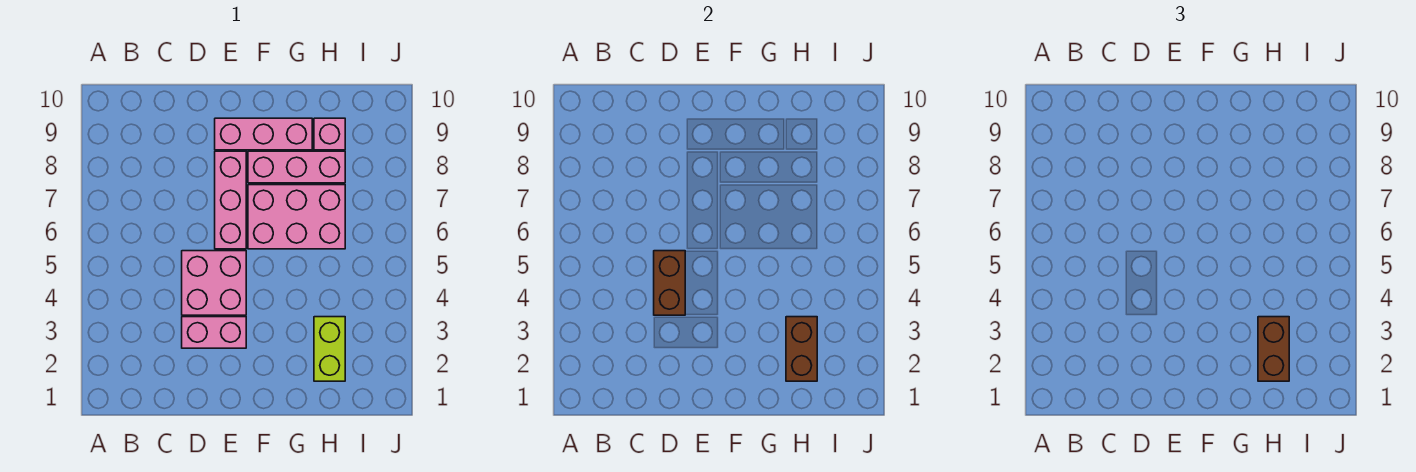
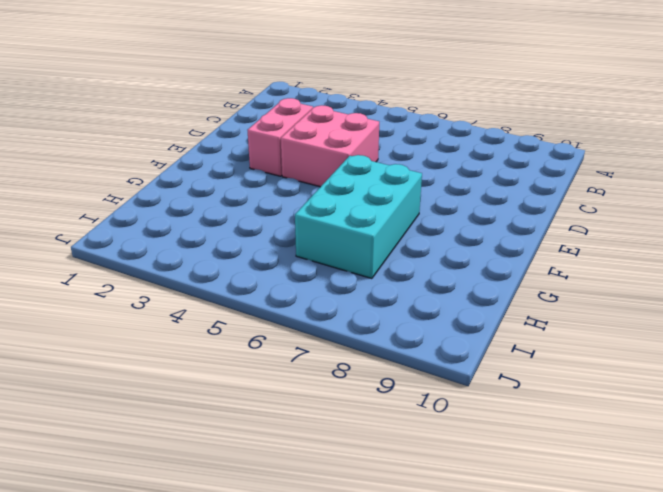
cyan 2x3 brick [295,155,422,279] -> pink 2x3 brick [248,185,345,249]
none -> pink 1x3 brick [215,151,246,249]
none -> pink 1x3 brick [215,118,312,150]

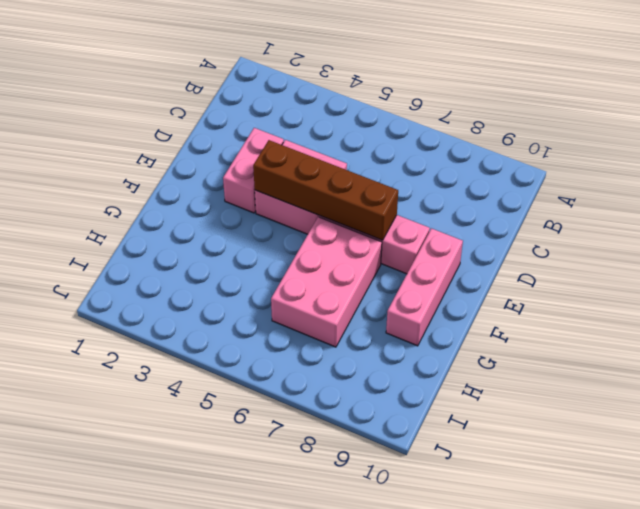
brown 1x4 brick [253,140,398,240] -> none
none -> pink 1x3 brick [248,151,345,183]
none -> lime 1x2 brick [314,317,345,381]

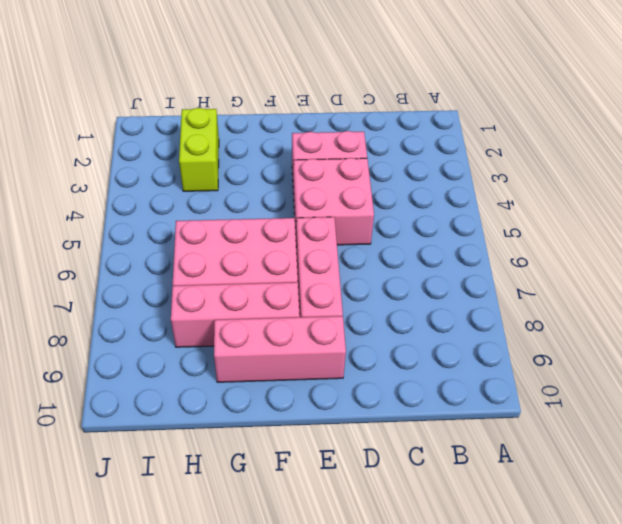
none -> pink 1x1 brick [314,118,345,150]
none -> brown 1x2 brick [654,251,685,315]

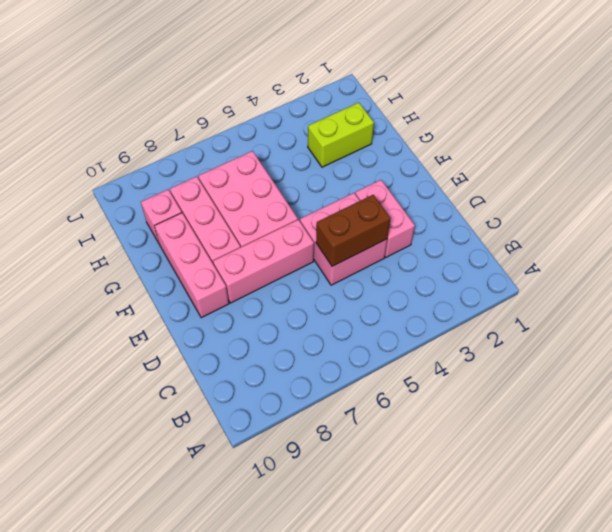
none -> brown 1x2 brick [786,317,817,381]
none -> brown 1x2 brick [1258,317,1289,381]

